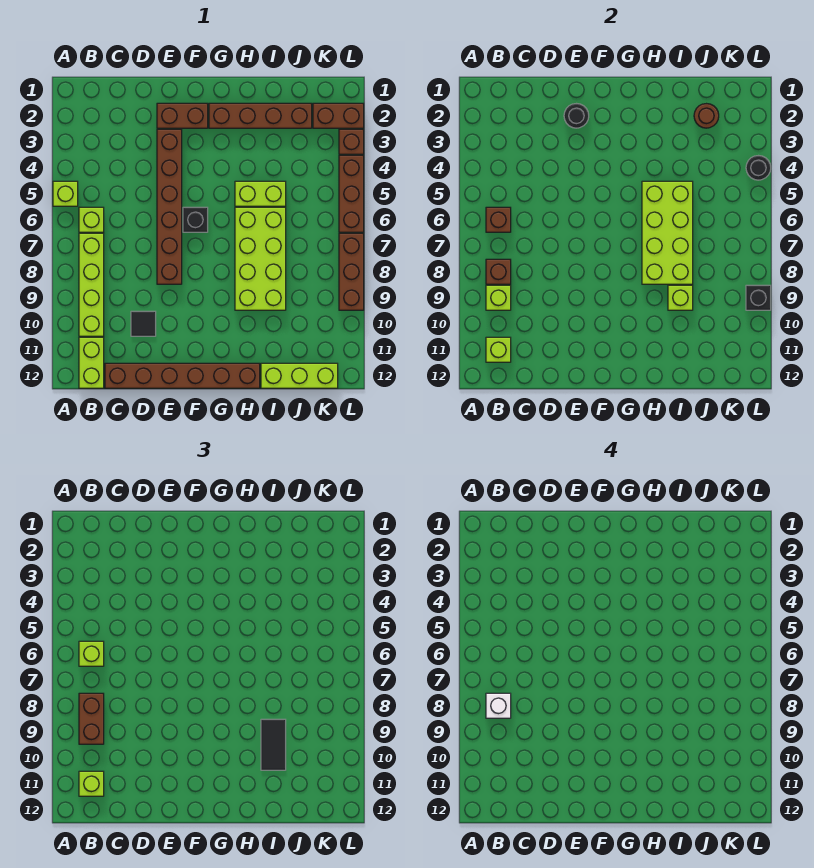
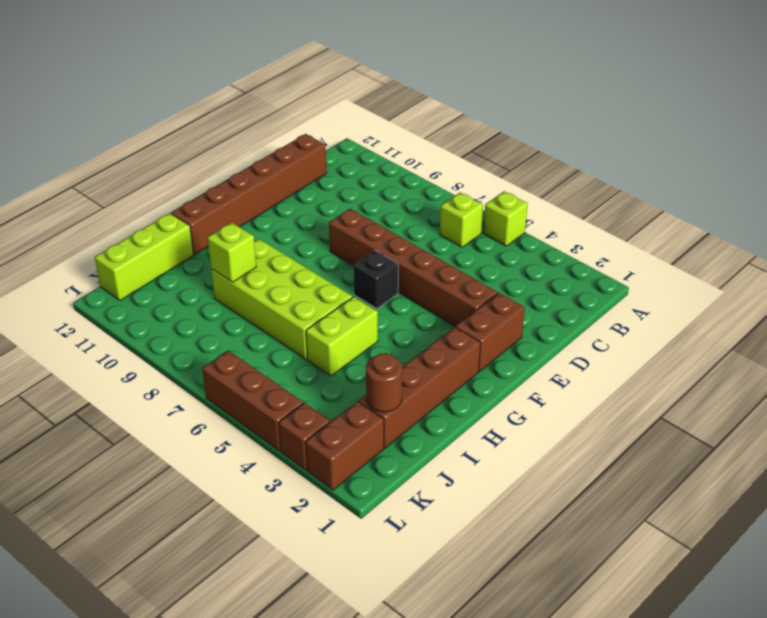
none -> lime 1x4 brick [79,233,104,336]
none -> lime 1x2 brick [79,337,104,388]
none -> black 1x1 tile [131,311,156,336]
none -> brown 1x3 brick [339,233,364,310]

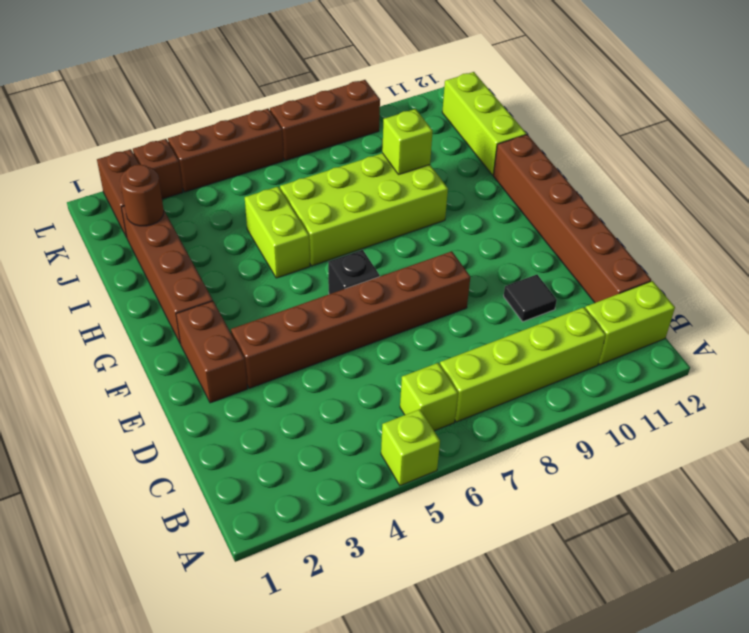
none -> brown 1x1 brick [486,207,511,232]
none -> brown 1x1 brick [486,259,511,284]
none -> lime 1x1 brick [486,285,511,310]
none -> lime 1x1 brick [486,337,511,362]

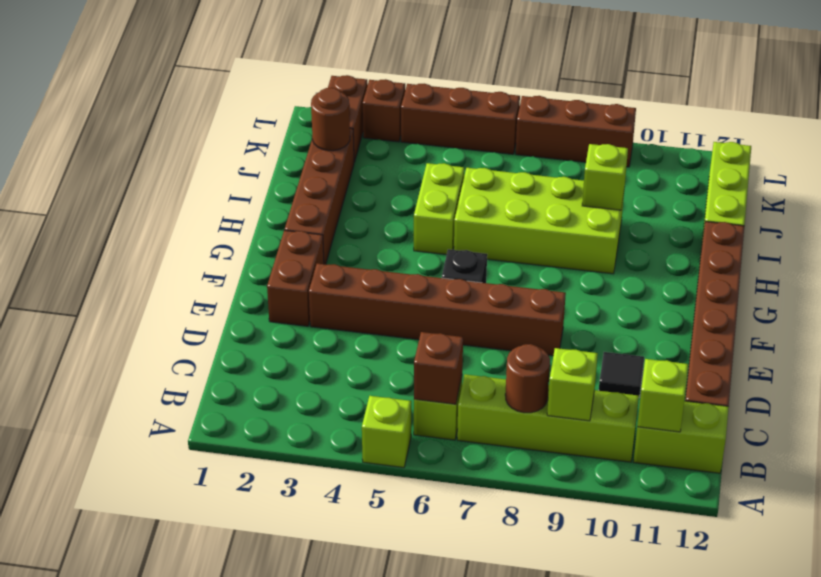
brown 1x1 round brick [505,344,550,413] -> brown 1x1 brick [486,259,511,284]
none -> black 1x1 round brick [564,104,589,128]
none -> lime 2x4 brick [642,181,693,284]
none -> black 1x1 round brick [746,156,771,180]
none -> black 1x1 brick [746,285,771,310]

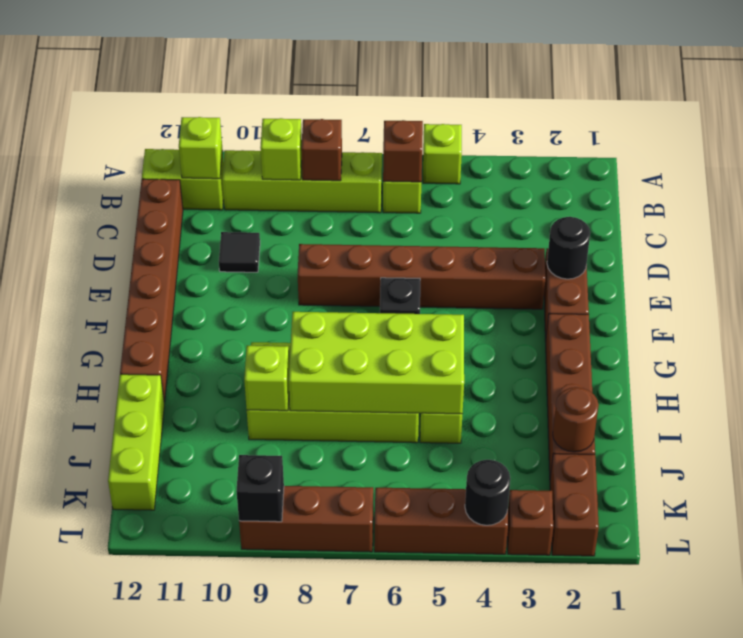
none -> lime 1x1 brick [79,641,104,666]
none -> brown 1x2 brick [79,693,104,744]
none -> lime 1x1 brick [79,771,104,796]
none -> black 1x2 tile [261,719,286,770]

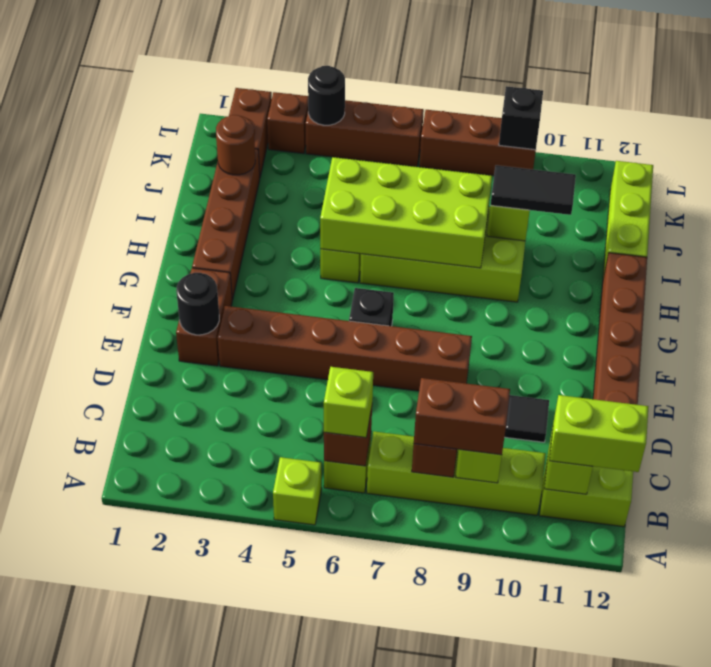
lime 1x2 brick [550,395,648,472] -> lime 1x1 brick [79,771,104,796]
none -> white 1x1 brick [486,693,511,718]

